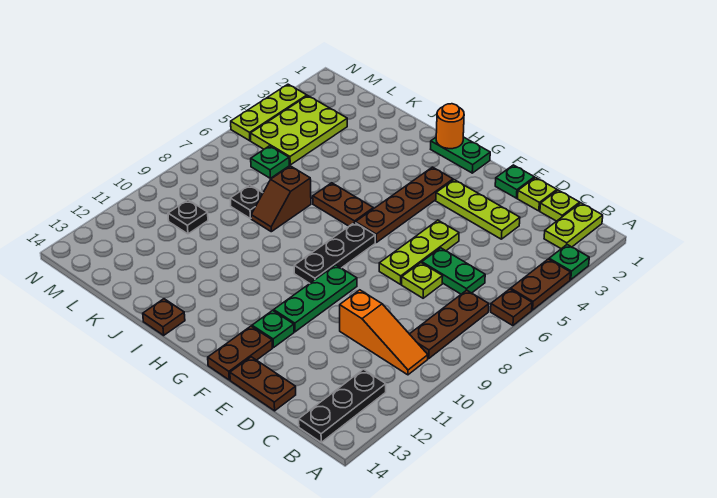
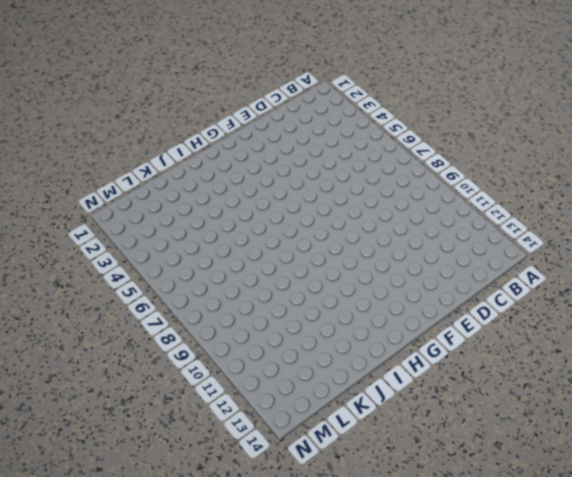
none -> green 1x1 plate [549,245,589,280]
none -> brown 1x2 plate [511,259,571,310]
none -> brown 1x1 plate [491,289,532,326]
none -> lime 1x2 plate [544,203,603,249]

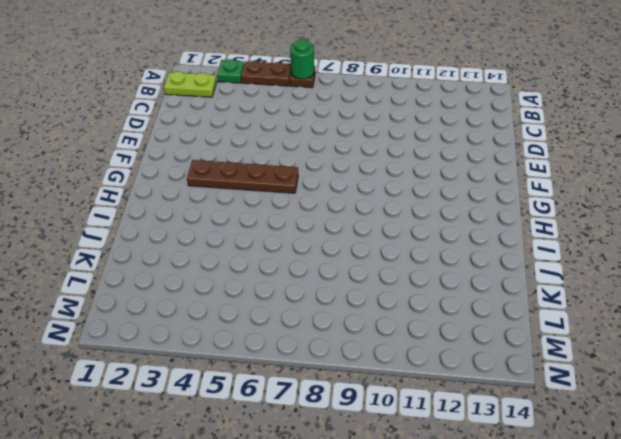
green 1x1 round brick [290,39,314,79] -> none
none -> brown 1x3 plate [410,290,489,358]
none -> orange 1x3 slope [340,290,428,375]
none -> black 1x3 plate [299,369,386,442]
none -> lime 1x1 plate [540,190,580,221]

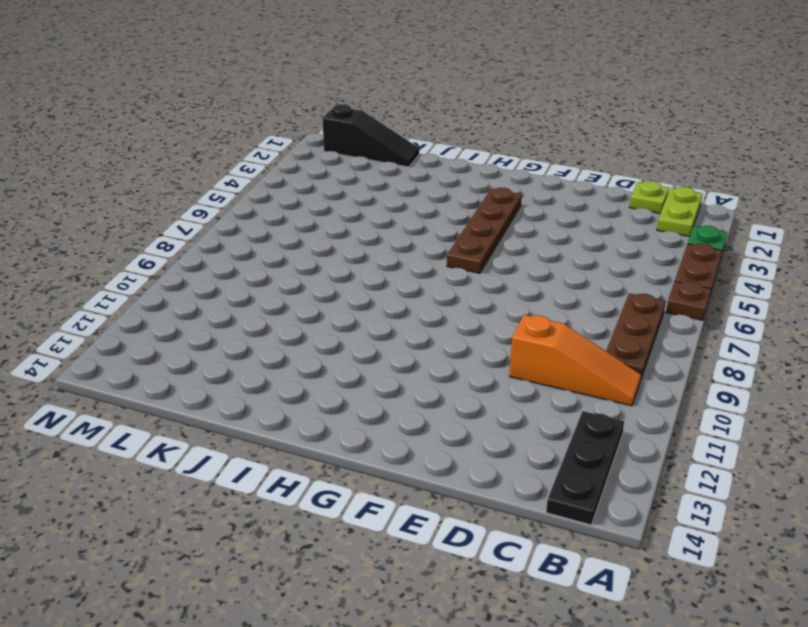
black 1x3 slope [322,104,419,167] -> none
none -> green 1x2 plate [422,248,485,294]
none -> lime 1x1 plate [517,178,557,211]
none -> lime 1x3 plate [436,180,520,239]
none -> lime 1x1 plate [402,263,443,298]

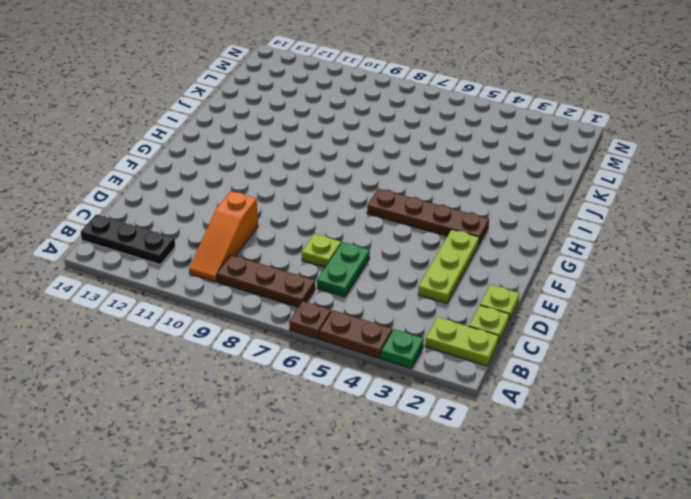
none -> brown 1x2 plate [230,357,296,411]
none -> green 1x1 plate [495,165,534,198]
none -> lime 1x3 plate [379,220,459,284]
none -> green 1x3 plate [274,265,357,332]

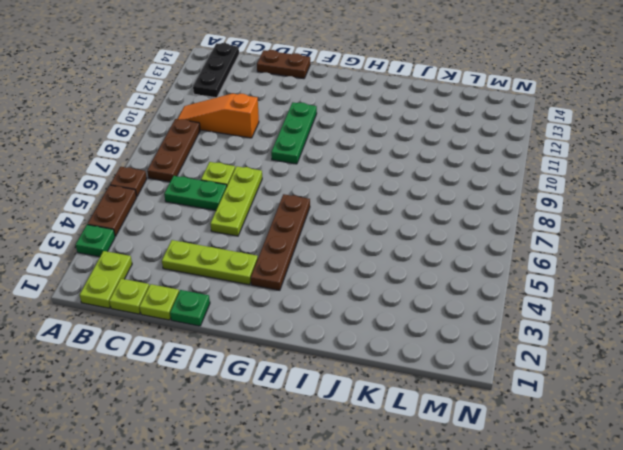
none -> green 1x1 plate [252,310,294,348]
none -> brown 1x2 plate [208,326,272,380]
none -> green 1x2 plate [431,137,490,173]
none -> black 1x3 plate [294,222,375,284]

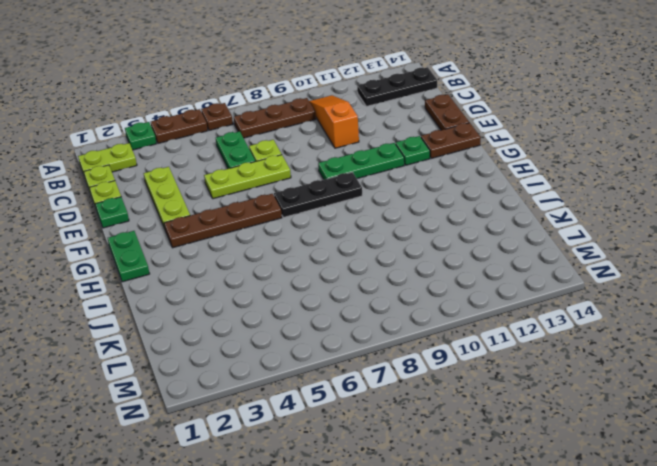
none -> brown 1x2 plate [313,183,373,226]
none -> brown 1x1 plate [143,299,185,335]
none -> brown 1x2 slope [251,166,311,232]
none -> black 1x1 plate [230,185,263,219]

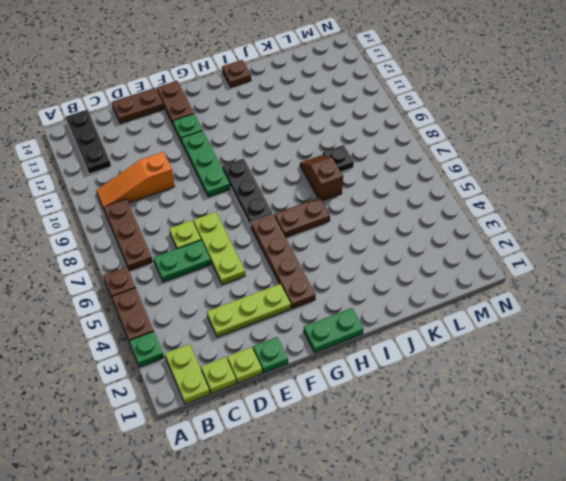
none -> lime 2x3 plate [250,96,347,165]
none -> green 1x1 plate [251,146,289,178]
none -> black 1x1 plate [168,200,208,234]
none -> lime 1x3 plate [231,84,307,141]

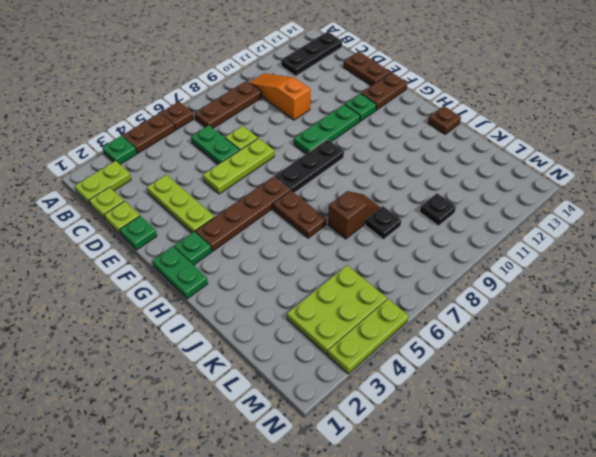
green 1x1 plate [174,232,211,265] -> green 1x1 plate moved to [251,146,289,178]
none -> orange 1x1 round brick [436,104,464,149]

